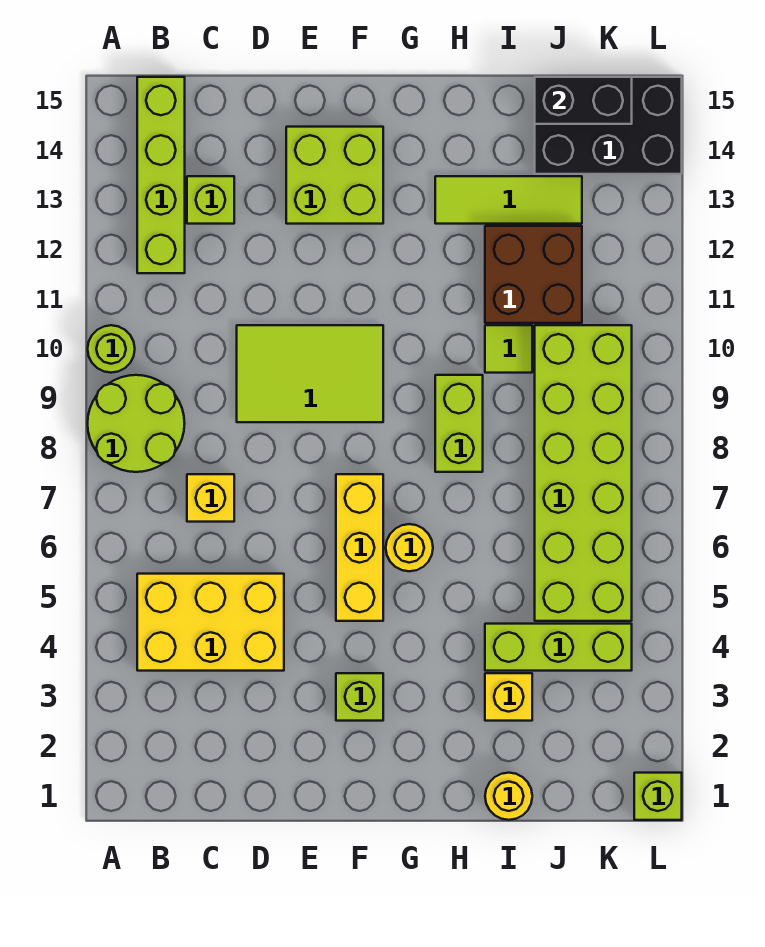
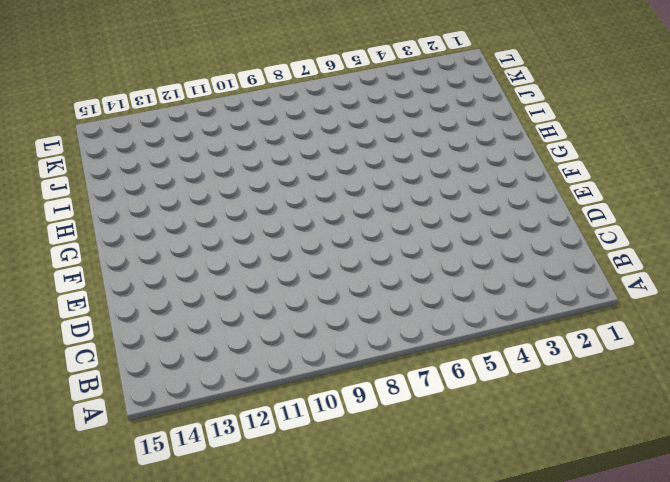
none -> lime 2x2 round brick [88,375,185,472]
none -> lime 1x1 round brick [88,325,135,373]
none -> yellow 2x3 brick [137,574,284,671]

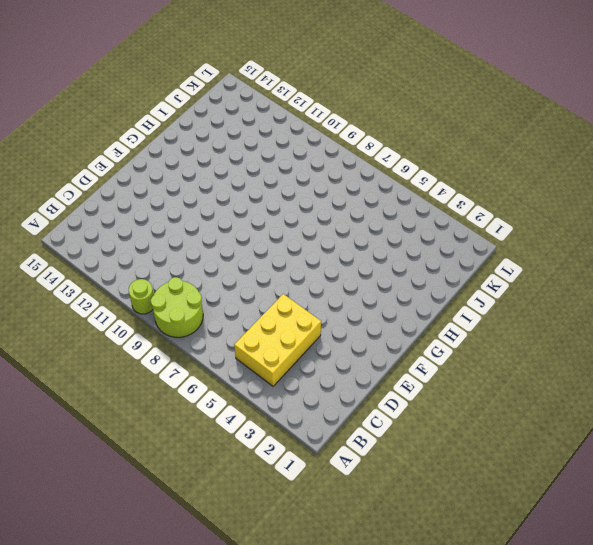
none -> lime 1x4 brick [137,77,185,273]
none -> yellow 1x1 brick [187,474,234,522]
none -> lime 1x1 brick [187,176,234,224]

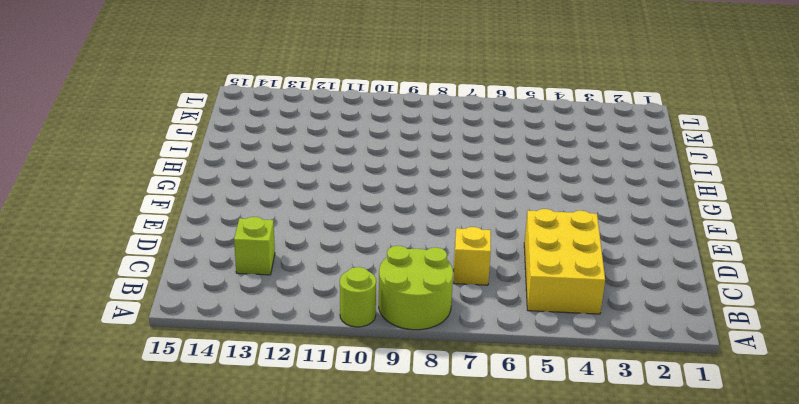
none -> lime 1x4 brick [137,77,185,273]
none -> lime 2x3 tile [237,325,383,422]
none -> lime 2x2 brick [286,127,383,224]

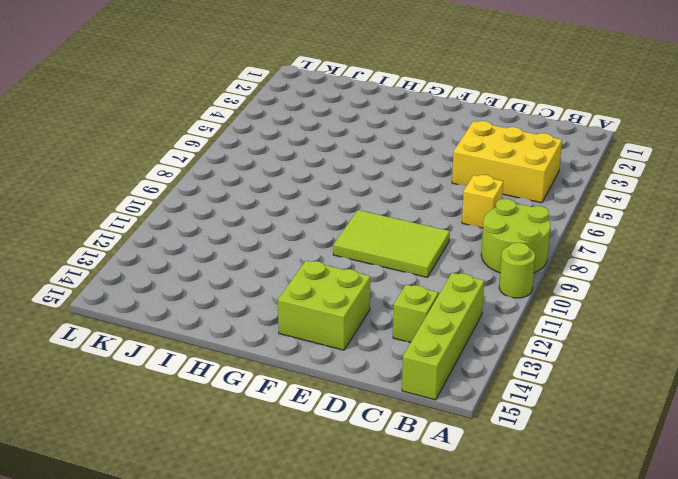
none -> lime 1x1 brick [336,673,383,721]
none -> yellow 1x3 brick [336,474,383,621]
none -> yellow 1x1 round brick [386,524,433,571]

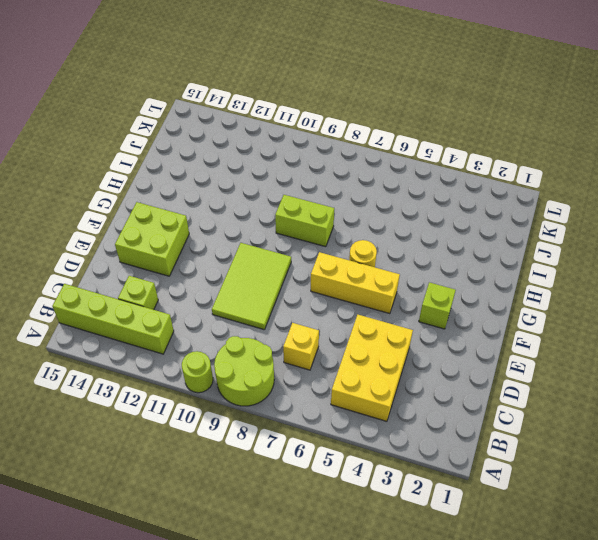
none -> lime 1x3 tile [435,176,582,224]
none -> yellow 1x1 round brick [485,773,532,820]
none -> yellow 1x1 brick [485,673,532,721]

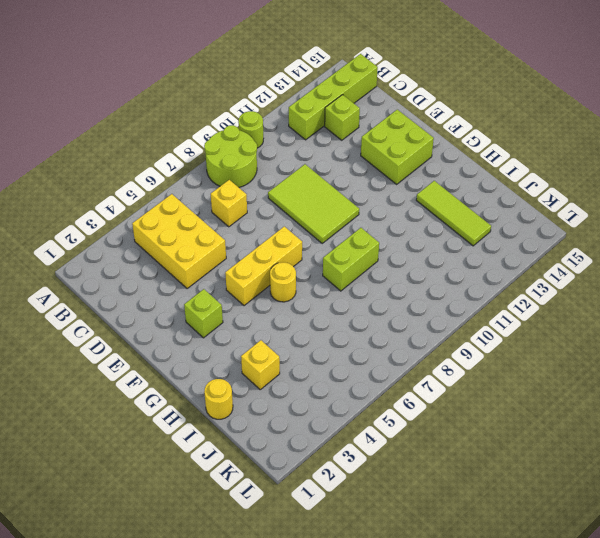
none -> lime 1x3 brick [485,624,632,671]
none -> lime 1x1 tile [485,325,532,373]
none -> brown 2x2 brick [485,226,582,323]

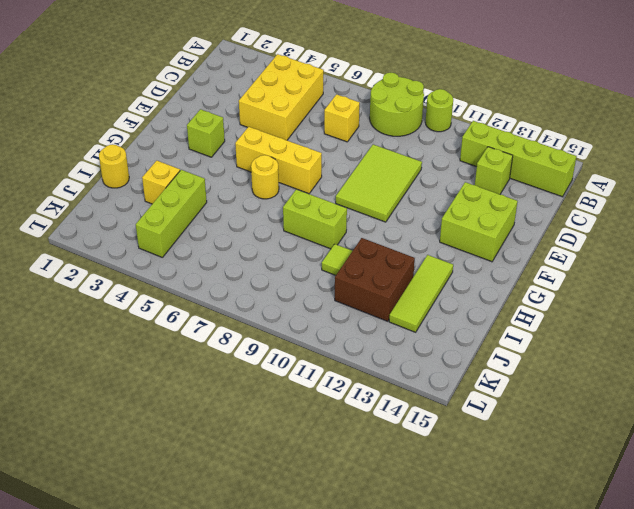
none -> lime 2x6 brick [535,325,632,621]
none -> black 2x3 brick [535,77,682,174]
none -> lime 1x1 brick [634,773,682,820]

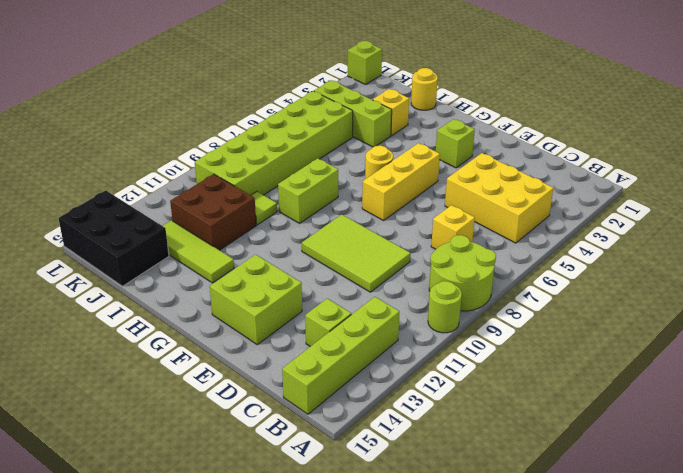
none -> black 1x2 brick [535,77,632,124]

